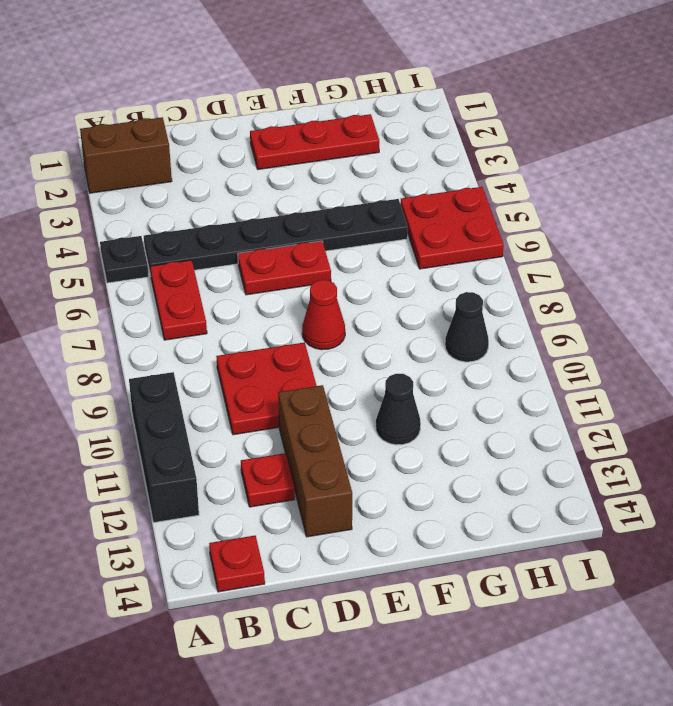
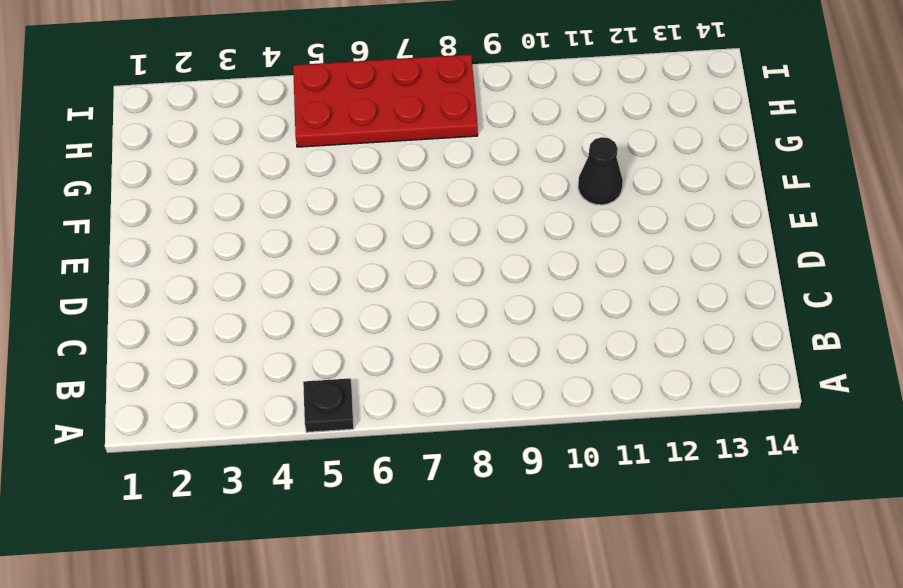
red 2x4 plate [293,54,478,147] -> red 2x2 plate [400,187,504,269]
none -> brown 1x2 brick [80,117,172,193]
none -> black 1x3 brick [129,372,199,522]
none -> black 1x6 plate [144,199,408,275]

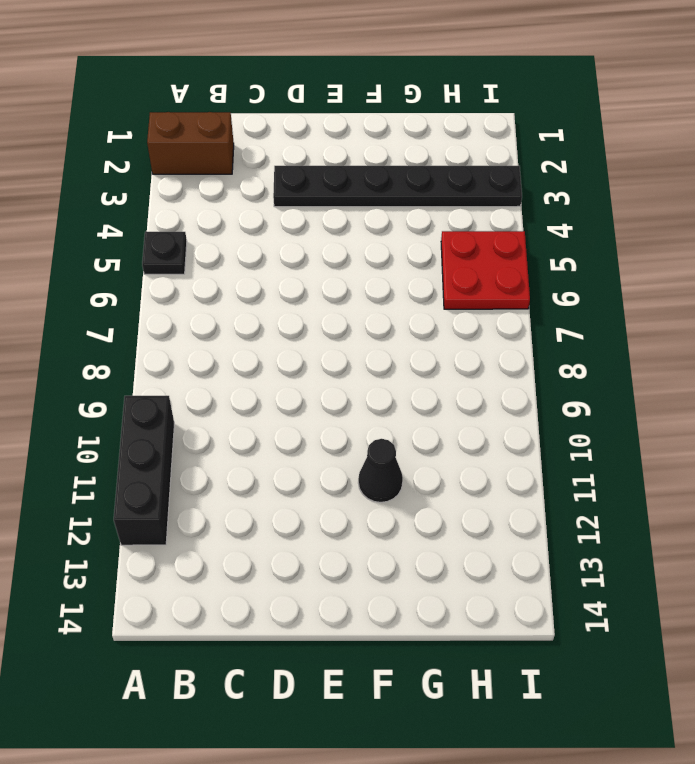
black 1x6 plate [273,166,522,207] -> black 1x6 plate moved to [144,199,408,275]
none -> red 1x2 plate [150,260,207,340]
none -> red 1x1 plate [209,536,265,592]
none -> red 2x2 plate [216,342,317,435]

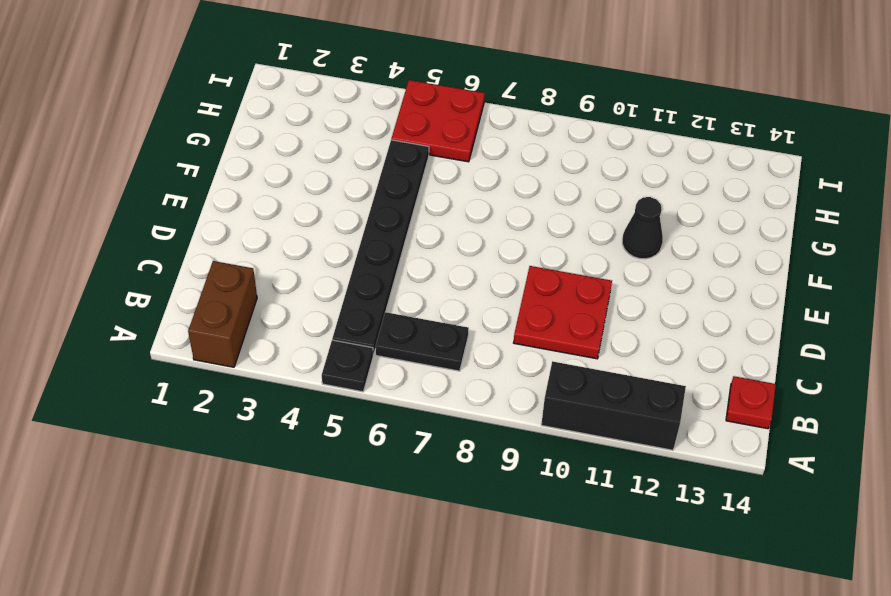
black 1x2 plate [375,312,469,371] -> red 1x2 plate [150,260,207,340]
none -> red 1x1 plate [241,453,295,507]
none -> red 1x2 plate [238,241,331,295]
none -> brown 1x3 brick [278,385,352,537]

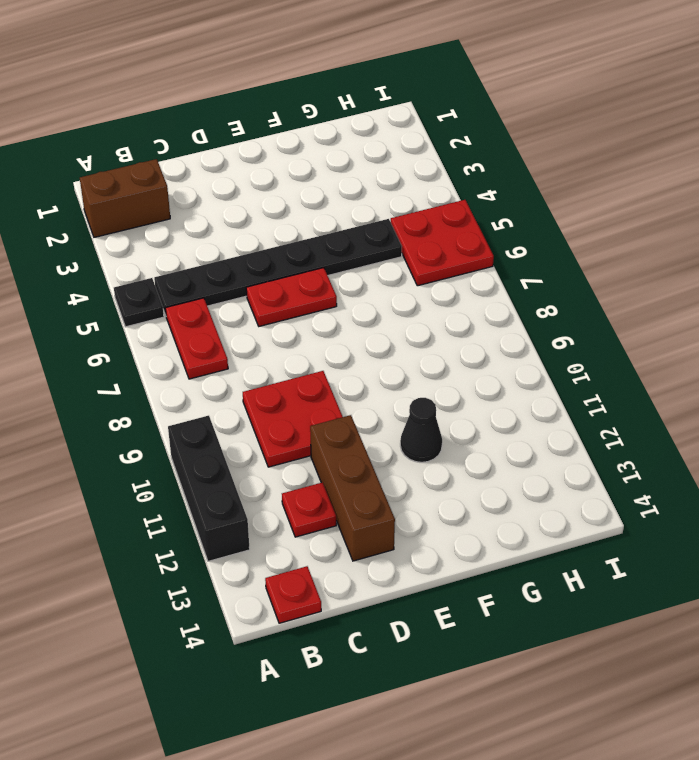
none -> red 1x3 plate [250,114,379,169]
none -> red 1x1 cone [302,280,345,350]
none -> black 1x1 cone [445,292,489,362]

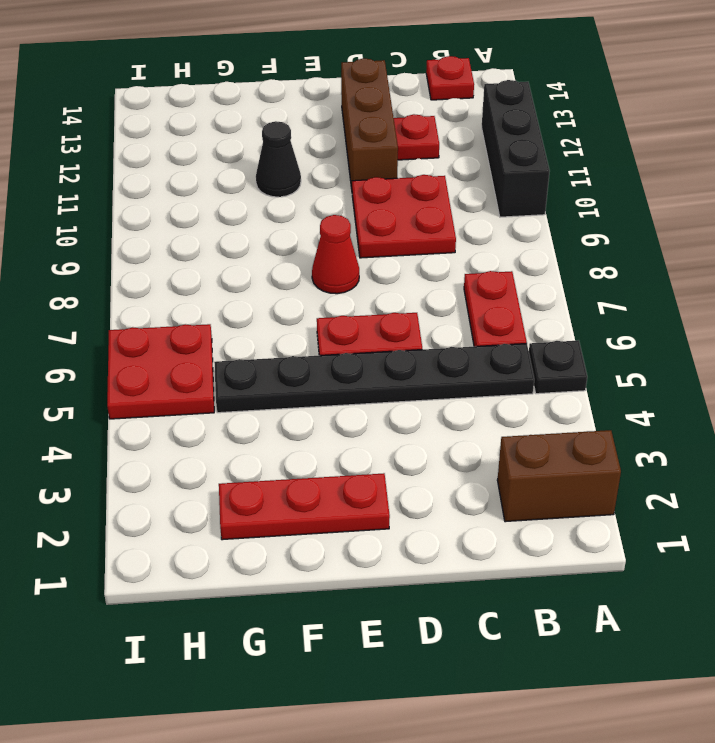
none -> black 1x1 cone [445,292,489,362]

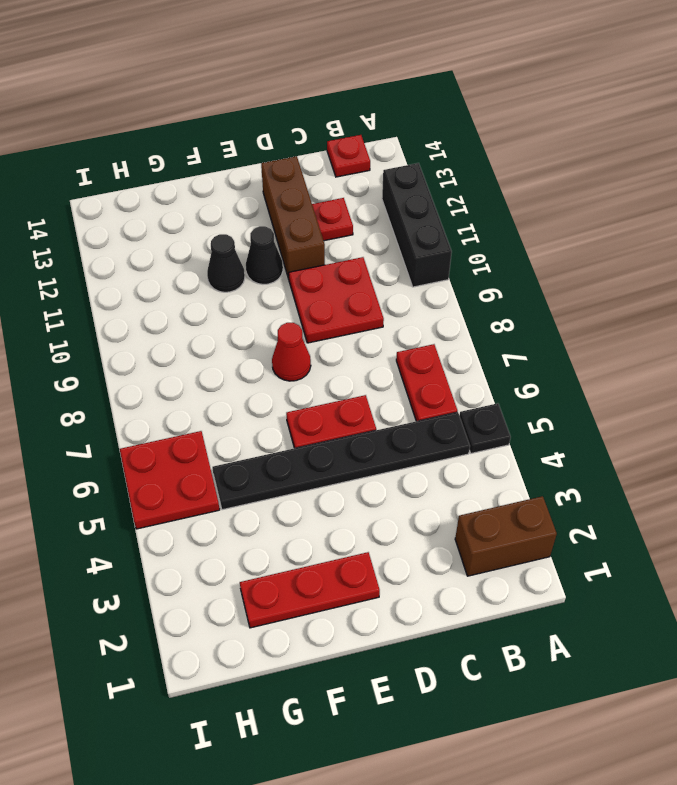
black 1x1 cone [246,226,283,284] -> black 1x1 cone moved to [445,292,489,362]

